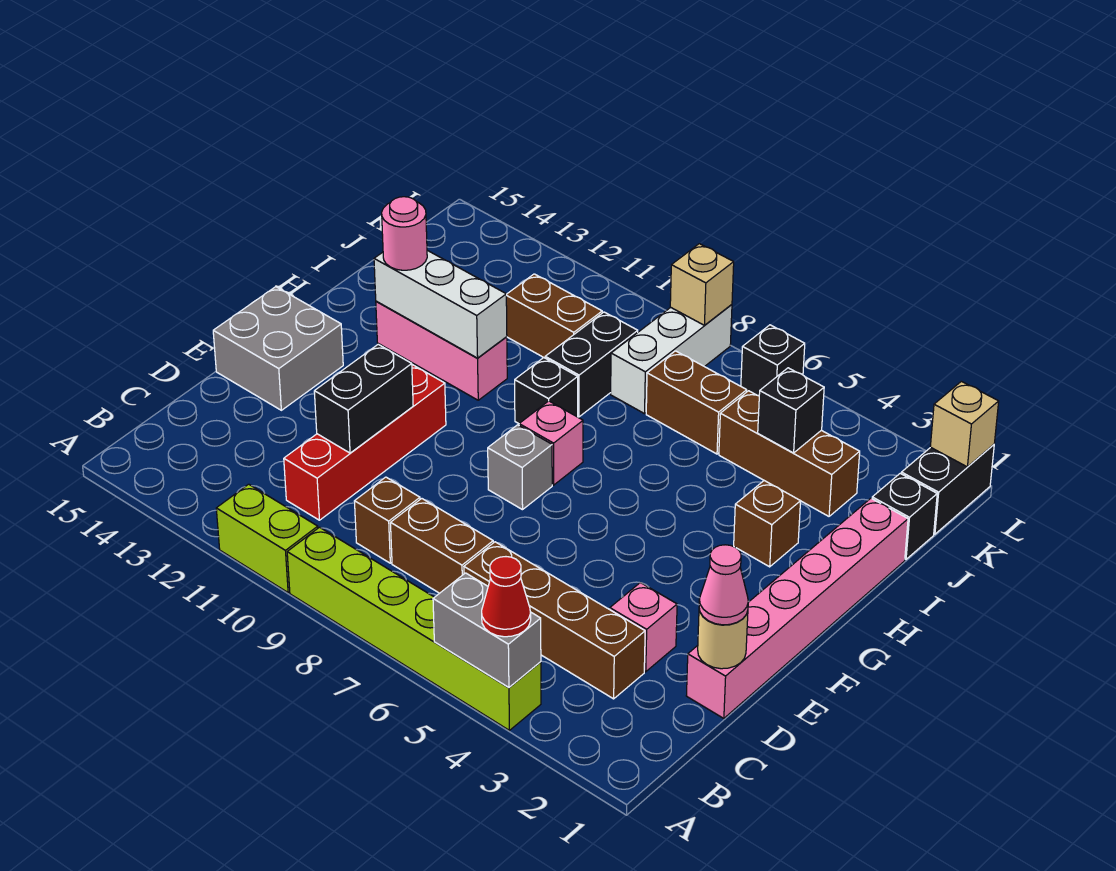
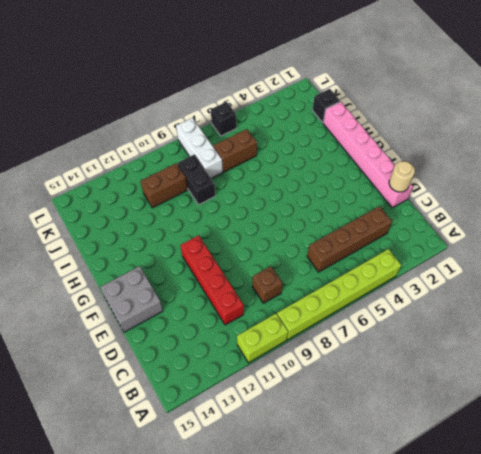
none -> brown 1x2 brick [391,499,493,593]
none -> pink 1x1 brick [610,583,677,672]
none -> grey 1x1 brick [488,425,552,510]
none -> pink 1x1 brick [519,401,583,485]

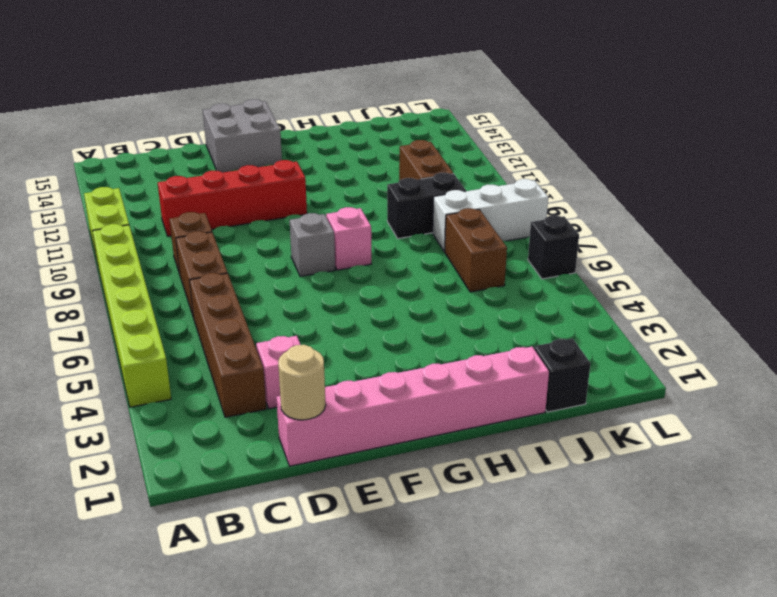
none -> brown 1x1 brick [734,481,801,567]
none -> black 1x1 brick [515,358,578,424]
none -> pink 1x3 brick [376,301,507,400]
none -> brown 1x3 brick [719,391,860,516]

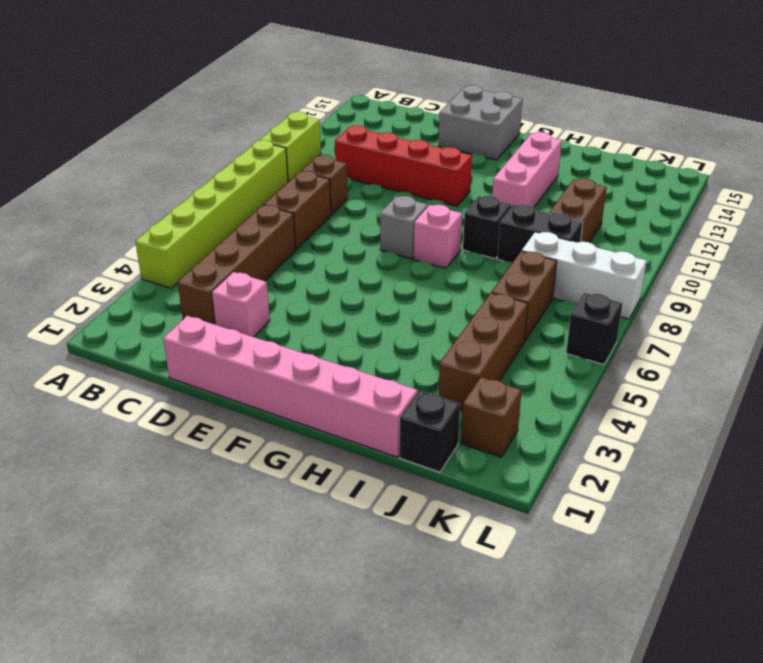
brown 1x1 brick [461,377,522,457] -> brown 1x1 brick moved to [734,481,801,567]
none -> black 1x2 brick [901,445,994,534]
none -> grey 1x2 brick [433,573,541,687]
none -> tan 1x1 round brick [698,609,748,669]
none -> black 1x2 brick [314,344,413,453]

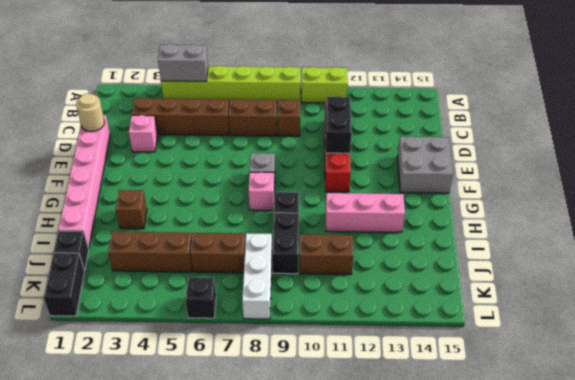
none -> white 1x3 brick [374,250,507,358]
none -> black 1x1 brick [758,368,824,453]
none -> tan 1x1 brick [930,381,999,467]
none -> tan 1x1 brick [670,244,734,325]

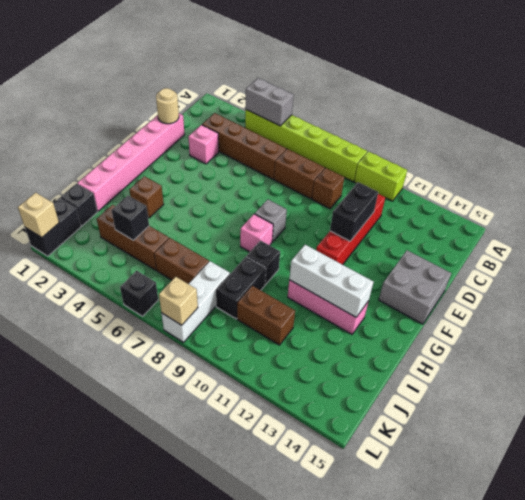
none -> red 1x1 cone [482,557,531,637]
none -> pink 1x1 cone [699,545,748,625]
none -> pink 1x1 round brick [382,197,427,270]

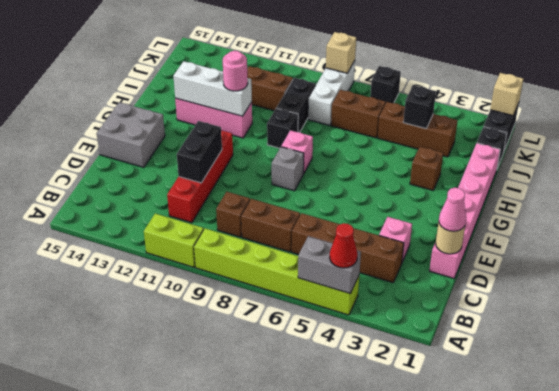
pink 1x1 round brick [223,51,248,91] -> pink 1x1 round brick moved to [382,197,427,270]

